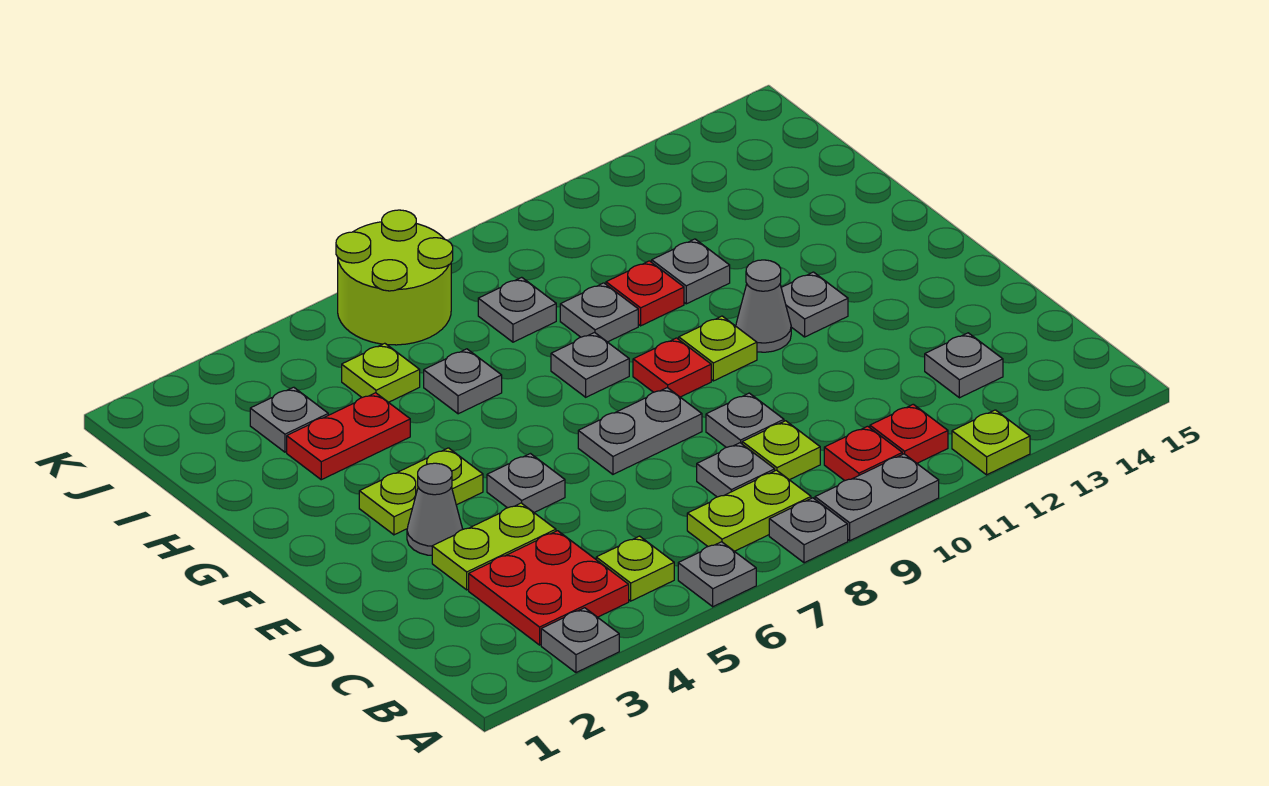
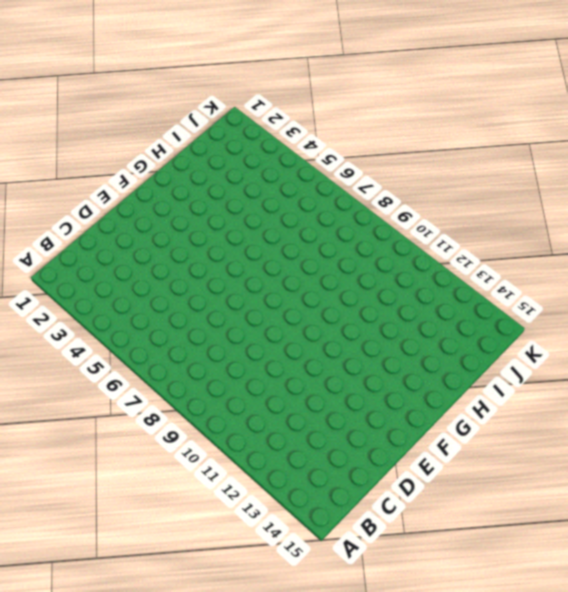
none -> grey 1x1 plate [541,608,619,673]
none -> grey 1x1 plate [678,542,756,607]
none -> grey 1x1 plate [769,498,848,563]
none -> grey 1x2 plate [815,454,939,541]

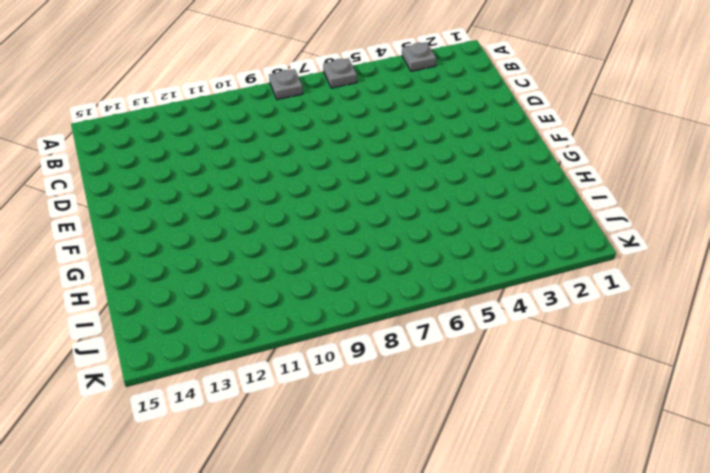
none -> grey 1x2 plate [815,454,939,541]
none -> lime 1x1 plate [952,410,1030,475]
none -> red 2x2 plate [469,531,629,645]
none -> lime 1x1 plate [596,536,674,601]

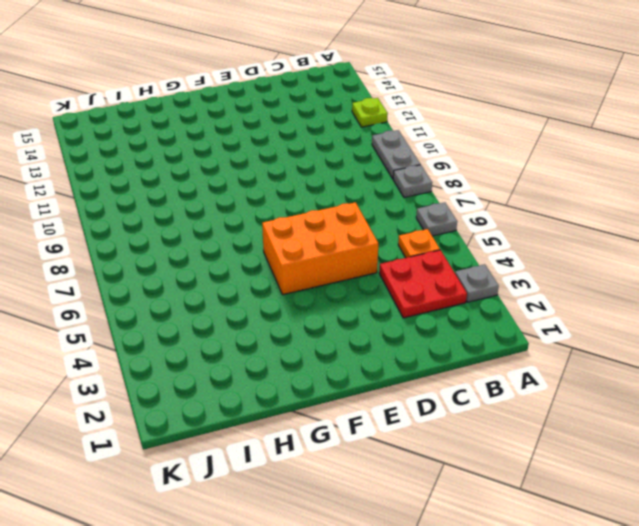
orange 1x1 plate [398,229,440,258] -> lime 1x1 plate [596,536,674,601]
orange 2x3 brick [262,202,378,295] -> grey 1x1 plate [487,454,565,512]
none -> lime 1x2 plate [687,470,811,551]
none -> red 1x1 plate [824,426,902,481]
none -> red 1x1 plate [870,404,948,463]
none -> grey 1x1 plate [697,443,775,497]

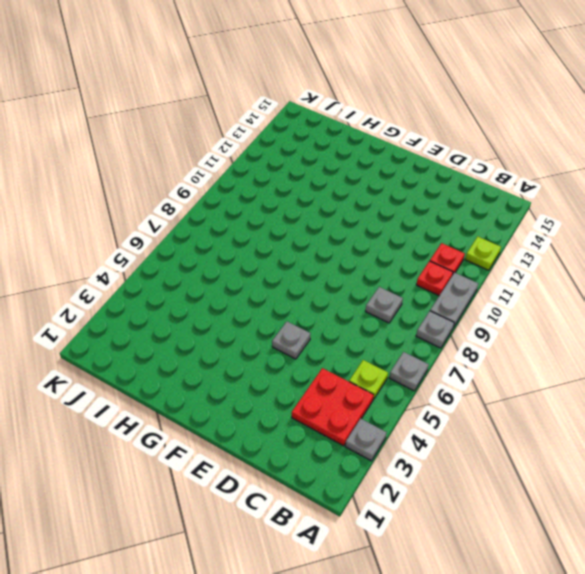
none -> lime 1x2 plate [687,470,811,551]
none -> lime 1x1 plate [742,421,820,480]
none -> grey 1x1 plate [925,333,1003,398]
none -> lime 1x2 plate [432,503,556,590]

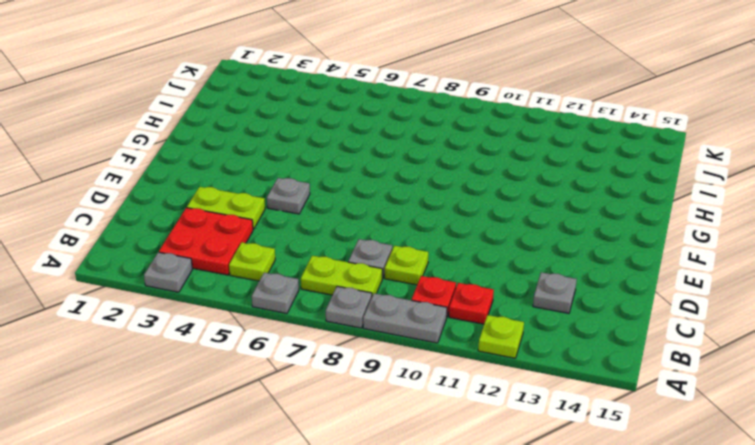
none -> grey 1x1 plate [706,393,784,447]
none -> grey 1x1 cone [407,463,462,555]
none -> grey 1x2 plate [578,388,702,474]
none -> lime 1x2 plate [359,448,483,535]

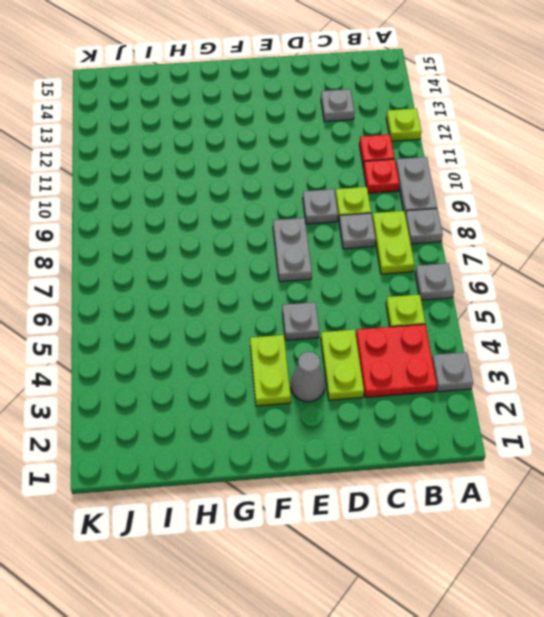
none -> red 1x1 plate [633,338,711,397]
none -> lime 1x1 plate [679,316,757,381]
none -> grey 1x1 cone [736,260,791,352]
none -> grey 1x1 plate [781,272,848,337]

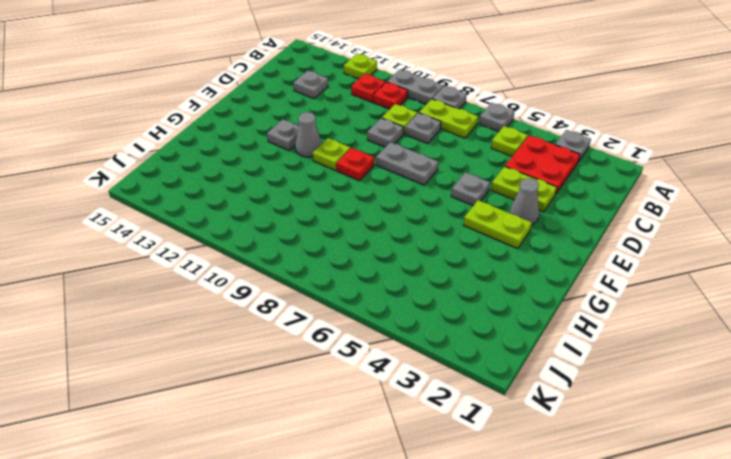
none -> grey 1x1 plate [551,333,629,397]
none -> red 1x2 plate [287,393,410,480]
none -> grey 1x1 plate [424,349,502,414]
none -> grey 1x1 plate [560,283,638,342]

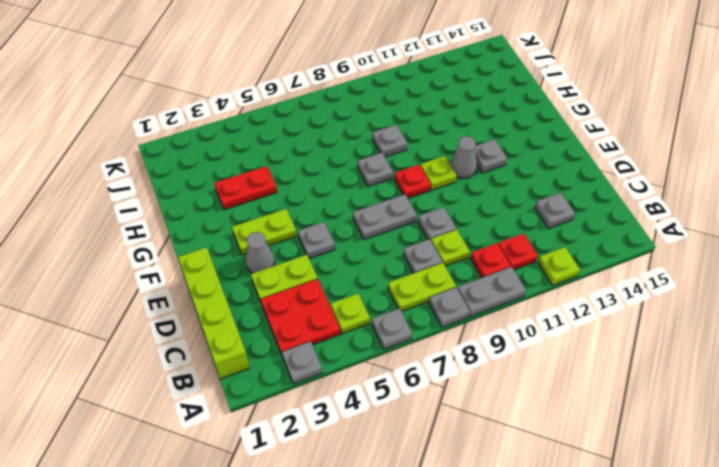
lime 1x4 brick [178,247,250,379] -> none
none -> grey 1x1 plate [424,349,502,414]
none -> red 1x1 plate [606,261,684,326]
none -> grey 1x1 plate [652,239,730,304]
none -> grey 1x1 plate [250,387,328,452]

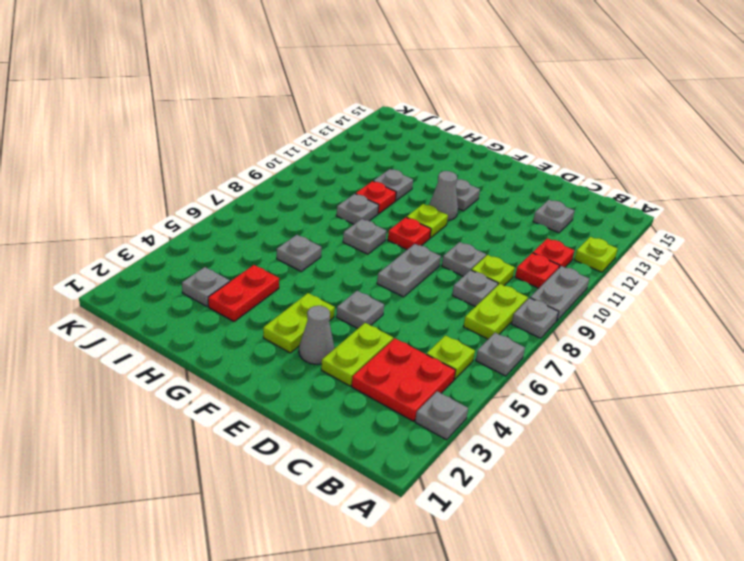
none -> lime 1x1 plate [342,343,420,402]
none -> grey 1x1 plate [478,277,556,342]
none -> lime 2x2 round brick [336,210,453,345]

